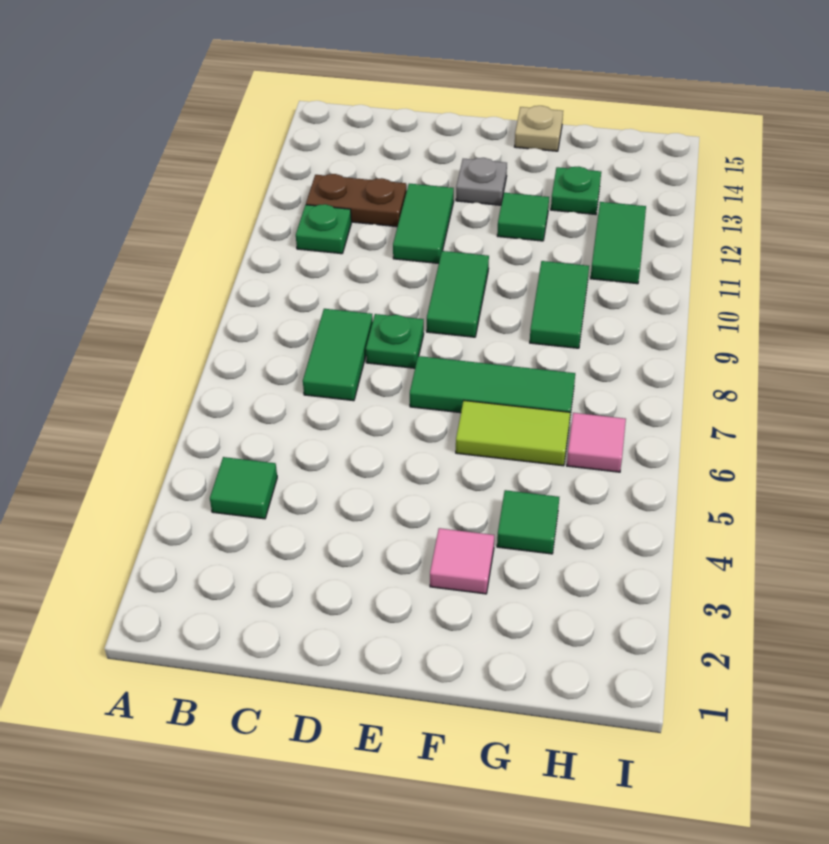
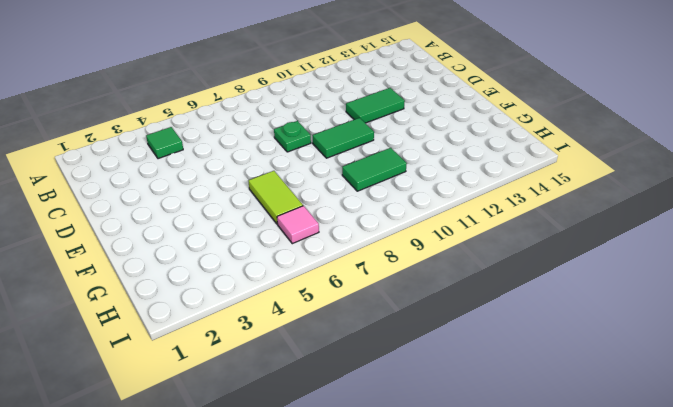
none -> green 1x1 plate [296,204,351,254]
none -> brown 1x2 plate [306,174,407,227]
none -> green 1x2 tile [303,309,373,401]

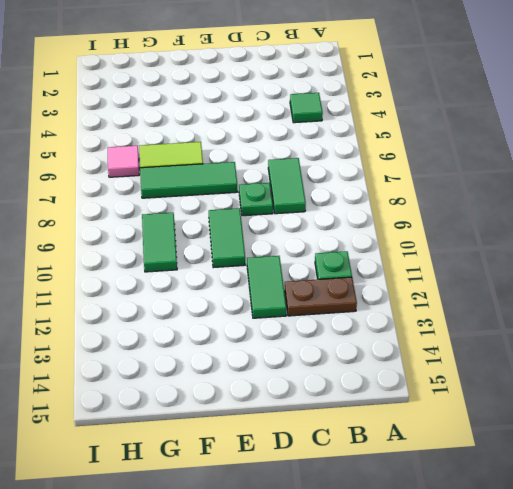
none -> grey 1x1 plate [456,158,507,205]
none -> pink 1x1 tile [430,528,494,594]
none -> green 1x1 tile [497,193,549,241]

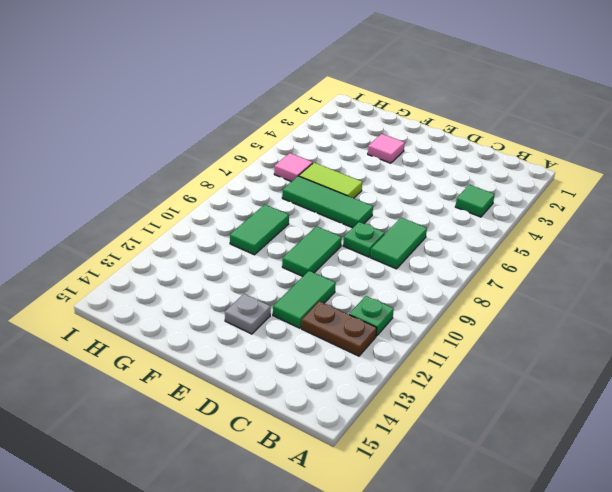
none -> green 1x1 tile [497,193,549,241]
none -> tan 1x1 plate [515,106,563,151]
none -> green 1x1 tile [497,490,559,554]

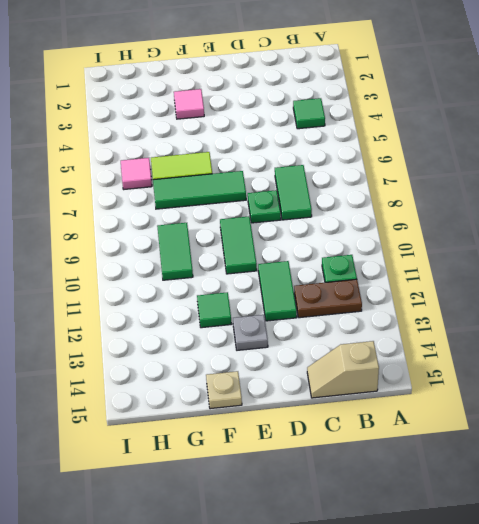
tan 1x2 slope [307,341,379,398] -> none
none -> green 1x1 tile [497,490,559,554]
none -> green 1x1 plate [551,167,601,215]
none -> green 1x2 tile [590,202,646,284]

